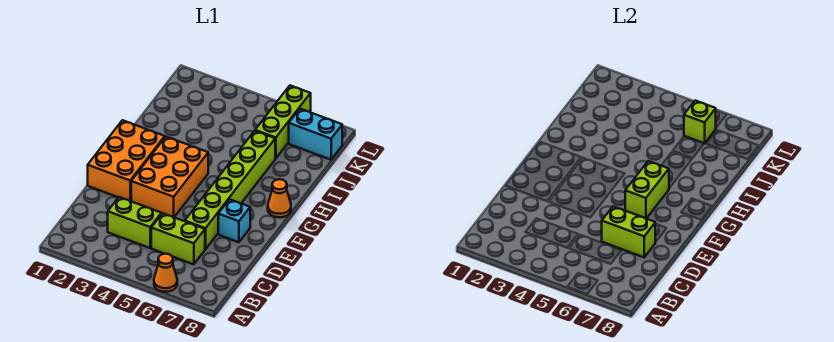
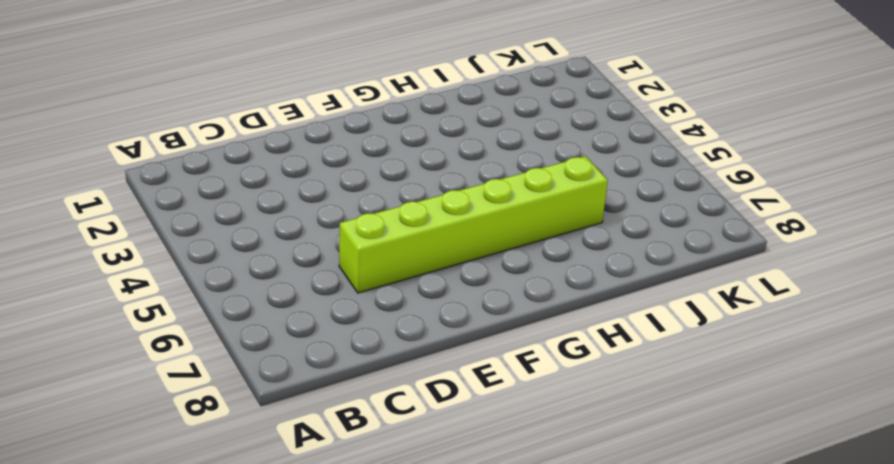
none -> orange 1x1 cone [154,254,177,292]
none -> lime 1x2 brick [108,197,161,248]
none -> lime 1x2 brick [151,213,205,264]

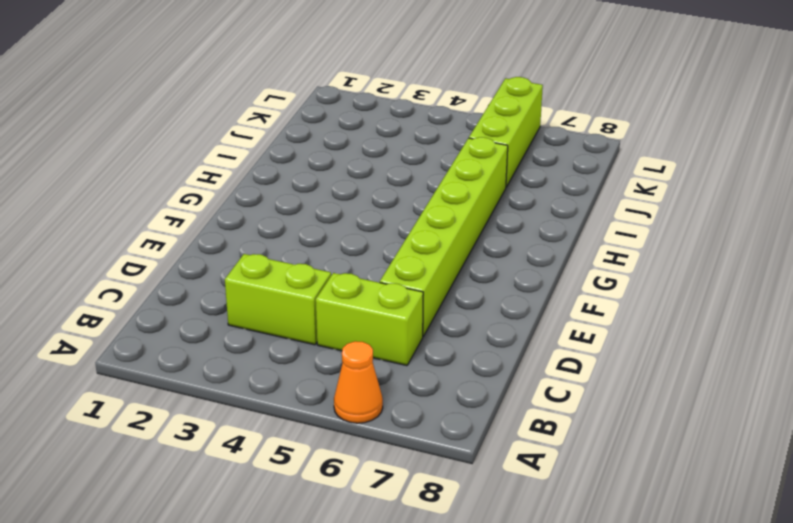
none -> orange 2x3 brick [88,120,165,201]
none -> orange 2x3 brick [131,137,208,217]
none -> cyan 1x1 brick [218,199,250,242]

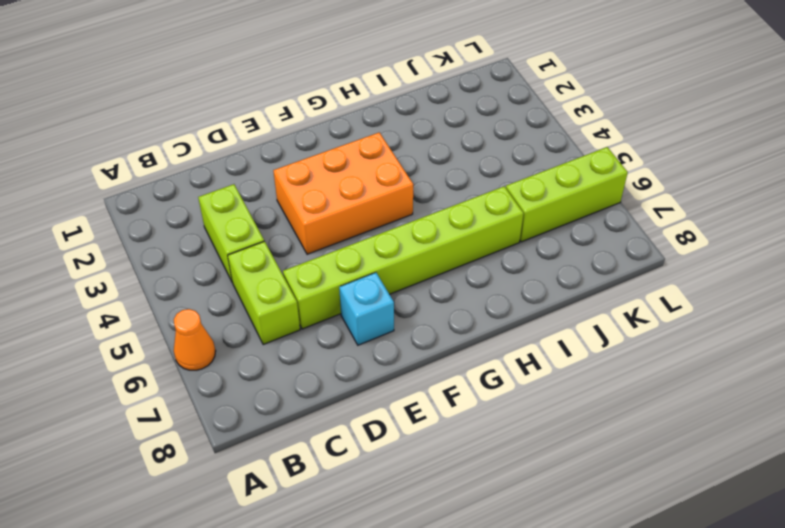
none -> orange 2x3 brick [88,120,165,201]
none -> orange 1x1 cone [268,179,291,217]
none -> cyan 1x2 brick [289,109,342,160]

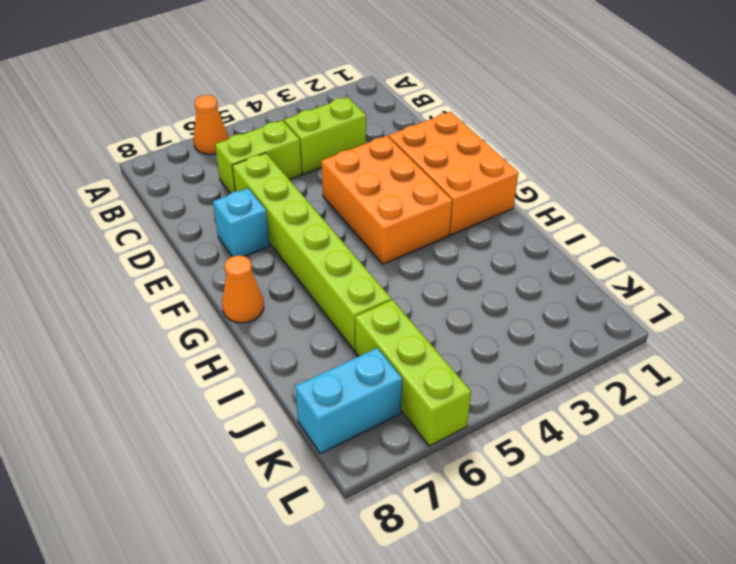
none -> lime 1x2 brick [602,206,655,257]
none -> lime 1x2 brick [625,161,669,219]
none -> lime 1x1 brick [684,101,716,143]

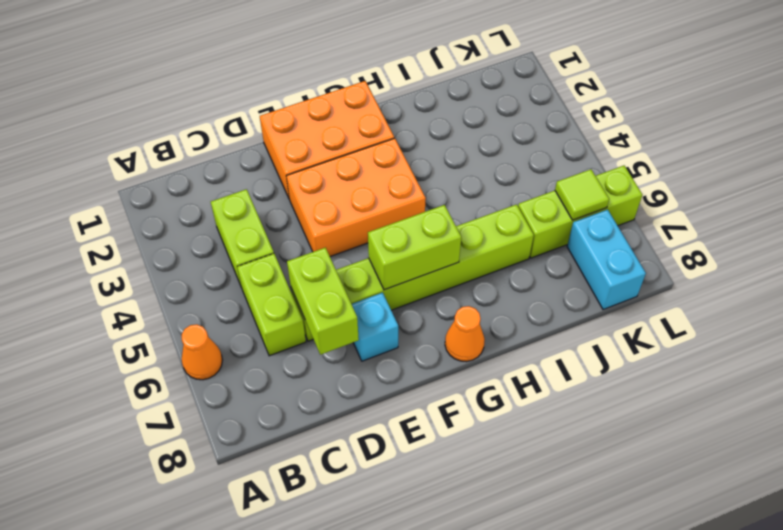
lime 1x1 tile [555,169,609,220] -> lime 1x1 brick [684,101,716,143]

